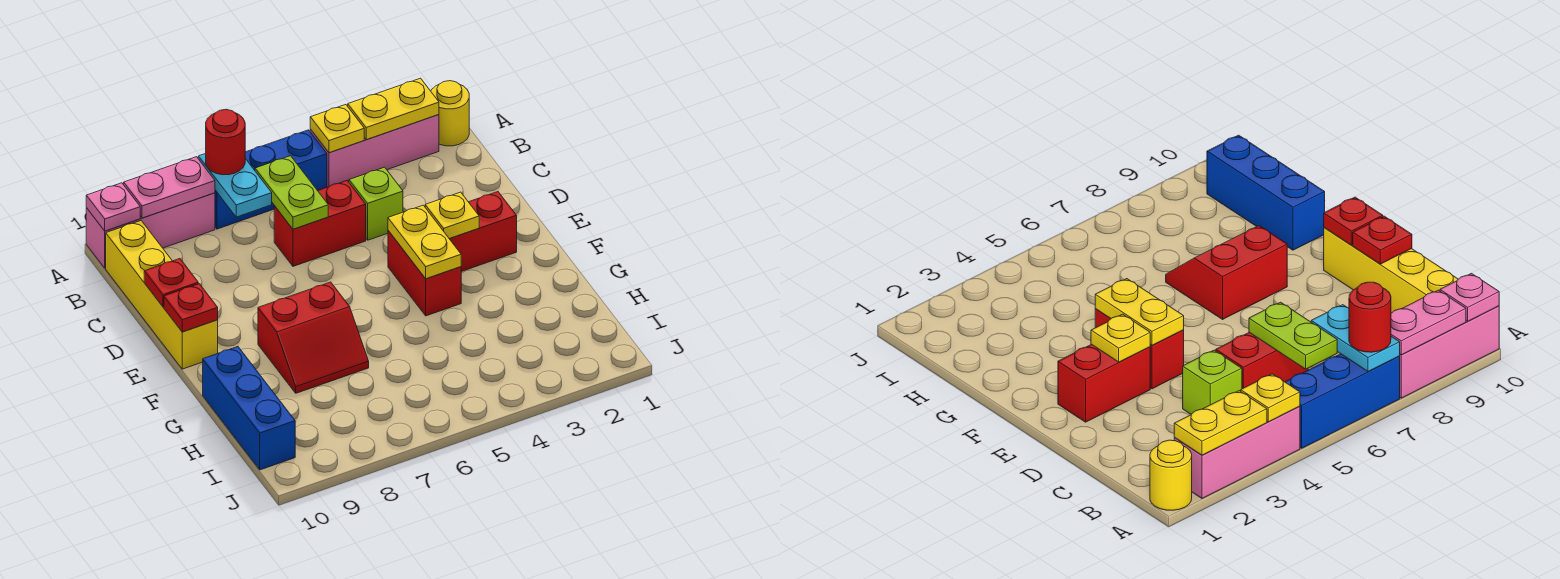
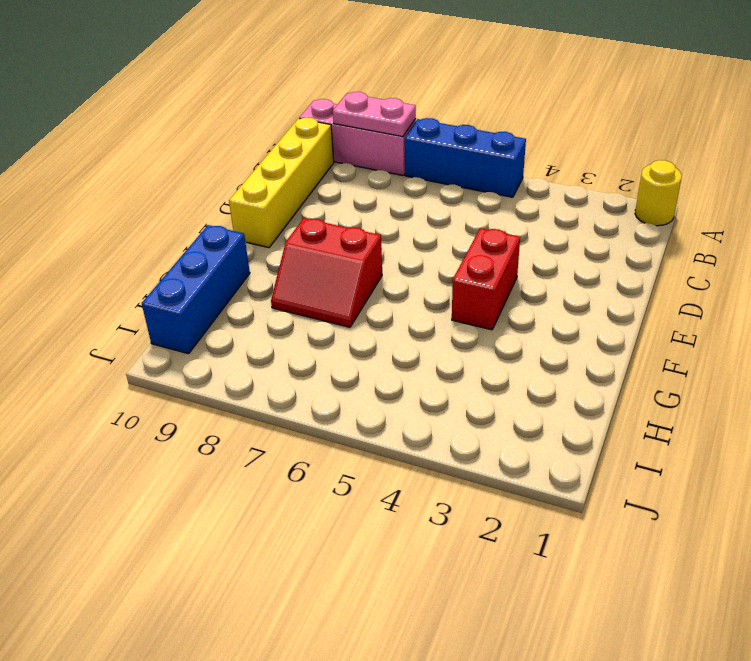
none -> pink 1x3 brick [310,115,439,187]
none -> lime 1x1 brick [349,167,403,240]
none -> red 1x2 brick [274,180,366,266]

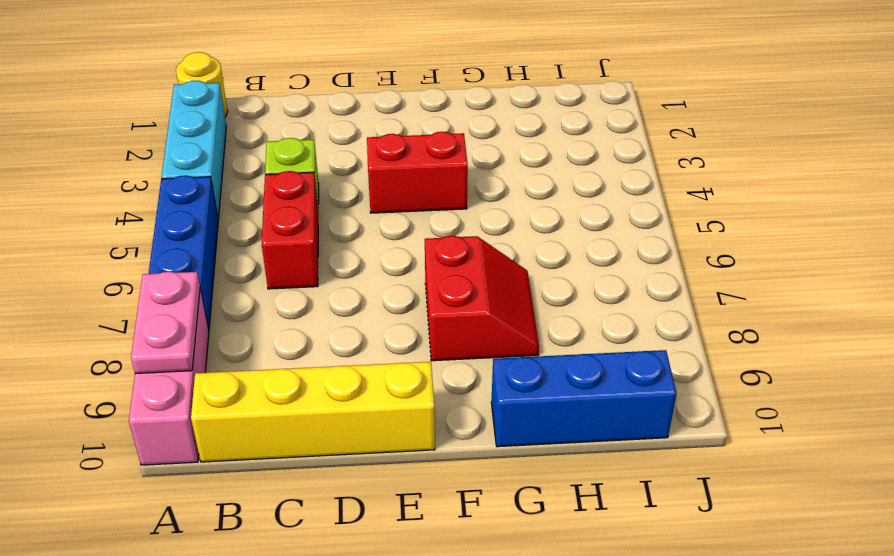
cyan 1x3 brick [162,81,226,220] -> pink 1x3 brick [310,115,439,187]
none -> red 1x2 brick [450,192,517,272]
none -> yellow 1x2 plate [348,78,439,140]
none -> yellow 1x1 plate [310,105,364,153]

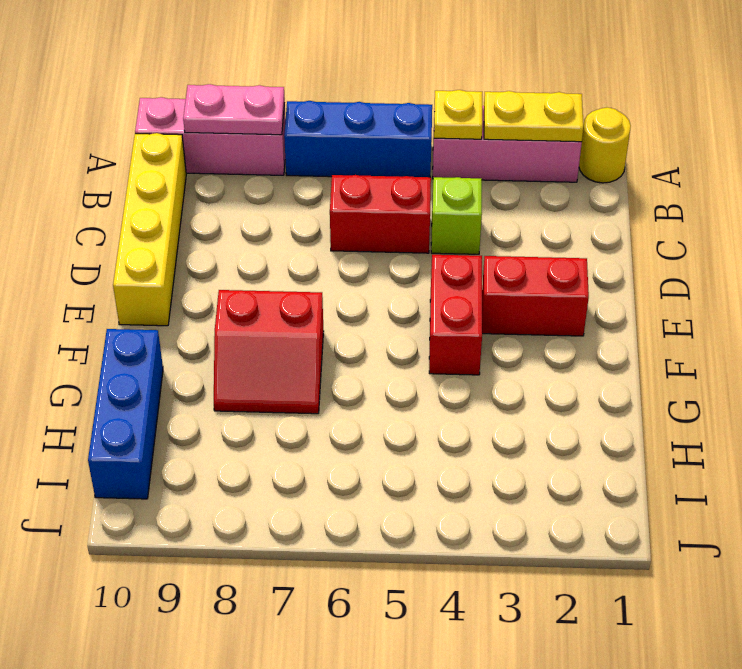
none -> cyan 1x2 plate [198,154,272,217]
none -> pink 1x1 plate [86,183,140,231]
none -> lime 1x2 plate [255,156,328,229]

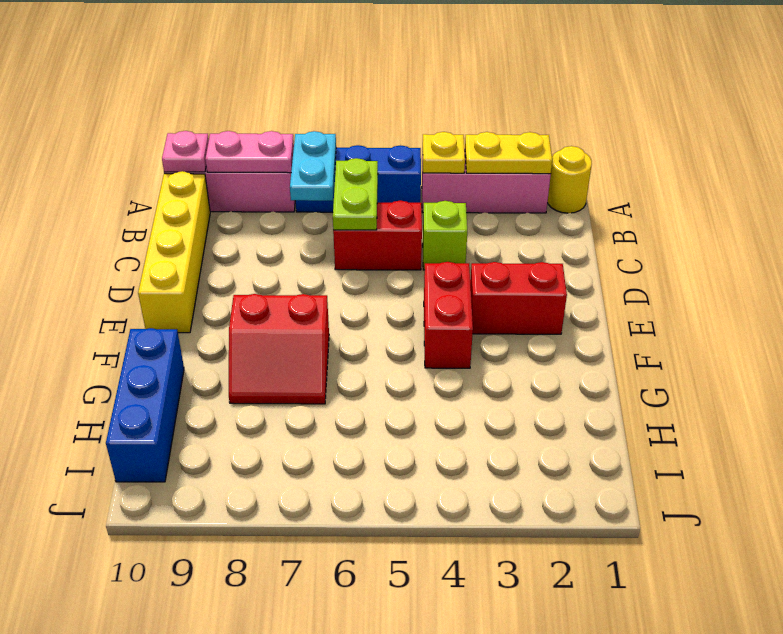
none -> red 1x1 plate [144,259,198,307]
none -> yellow 1x1 plate [425,192,479,239]
none -> yellow 1x2 plate [388,205,461,279]

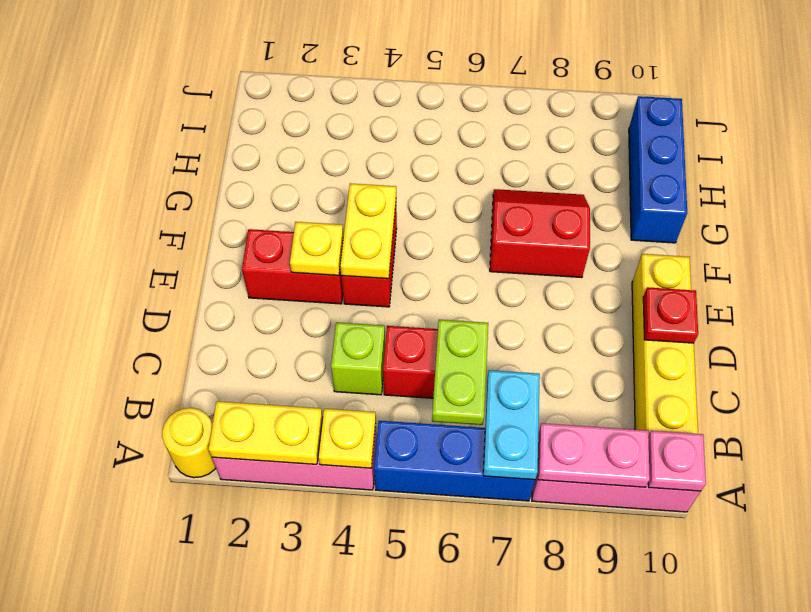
none -> red 1x1 plate [164,284,218,332]
none -> red 1x1 round brick [206,110,245,175]

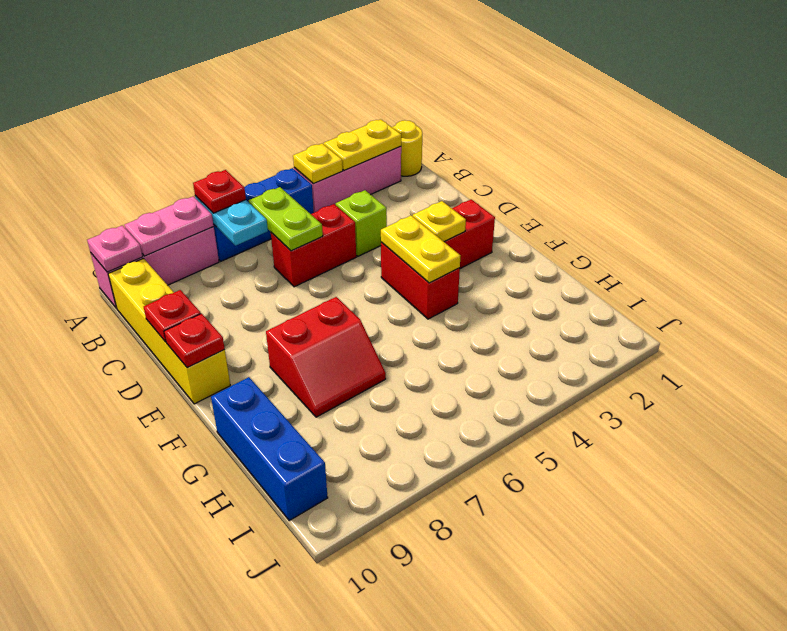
red 1x1 plate [193,170,246,213] -> red 1x1 round brick [206,110,245,175]

